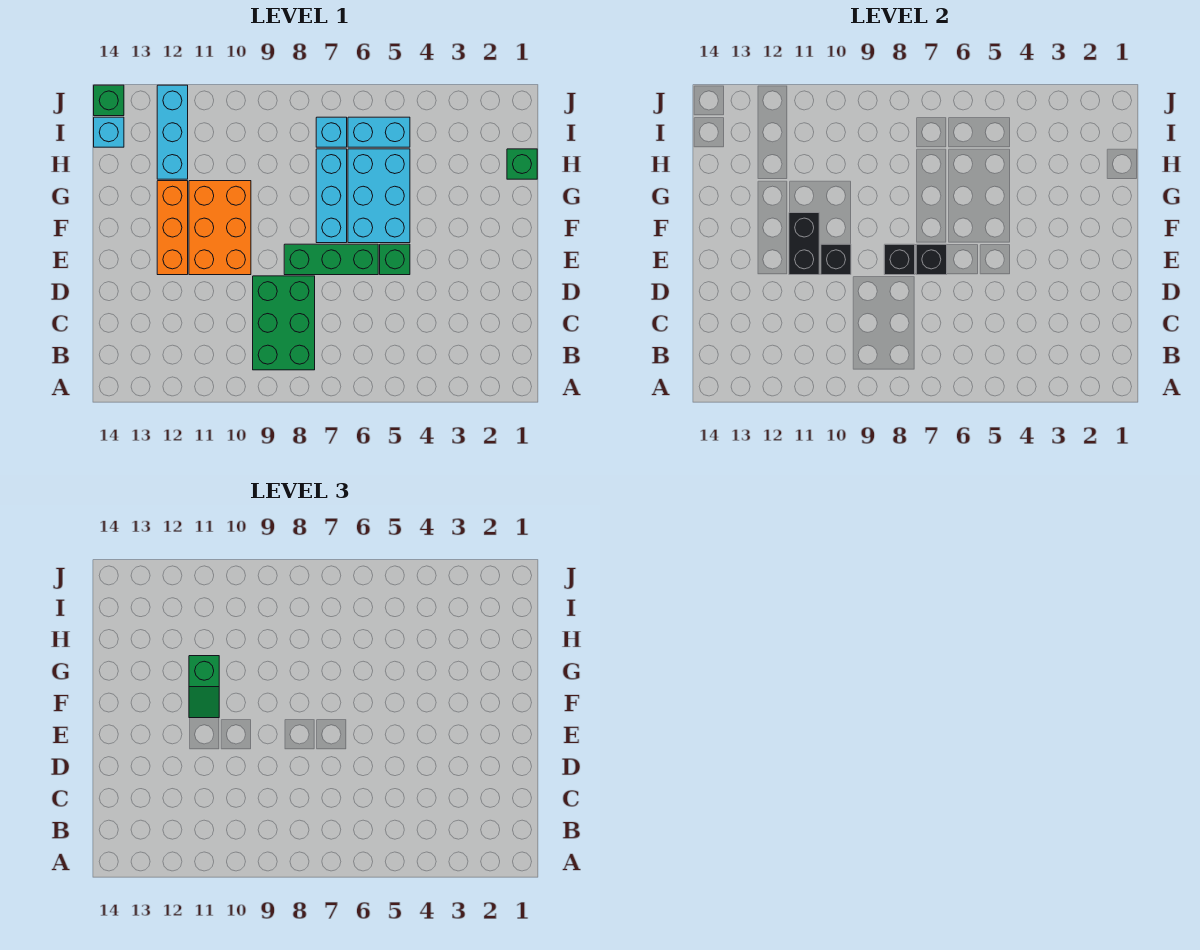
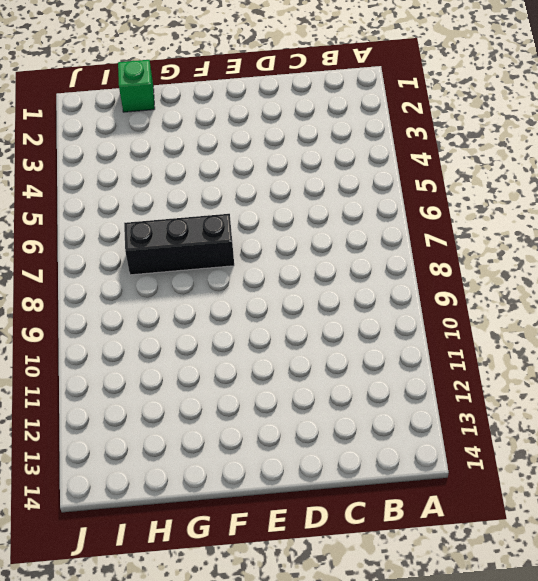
black 1x3 brick [124,214,234,275] -> cyan 1x3 brick [316,149,347,243]
none -> green 2x3 brick [253,276,315,370]
none -> green 1x1 brick [380,244,410,275]
none -> green 1x3 brick [284,244,378,275]

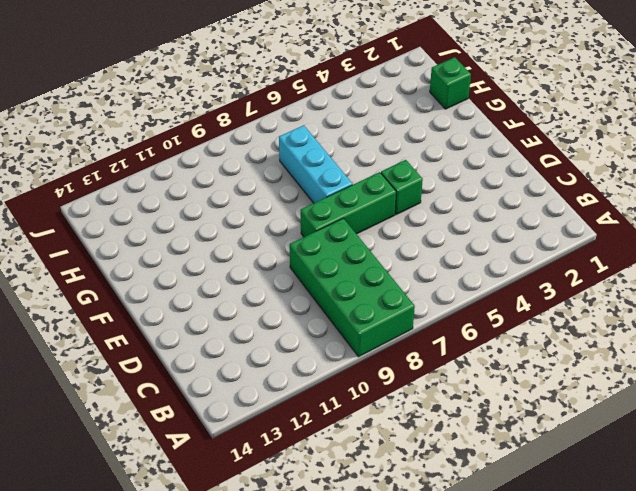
green 2x4 brick [290,218,415,357] -> green 2x3 brick [253,276,315,370]
none -> orange 2x3 brick [189,181,251,275]
none -> orange 1x3 brick [157,181,188,275]
none -> cyan 2x3 brick [348,149,410,243]

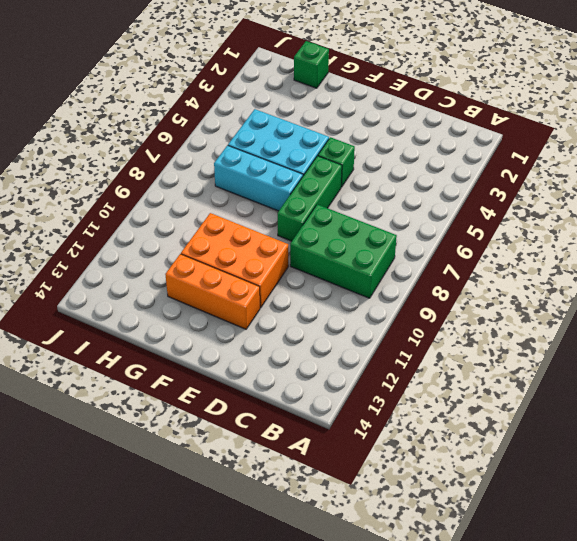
none -> cyan 1x3 brick [157,85,188,179]
none -> cyan 1x2 brick [348,117,410,147]
none -> cyan 1x1 brick [316,117,347,147]

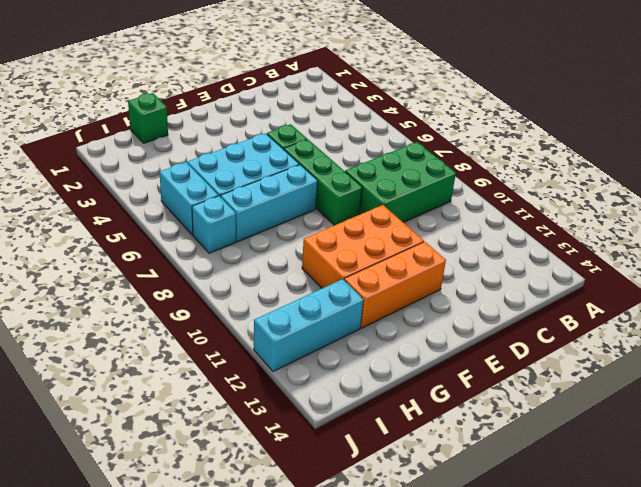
none -> cyan 1x1 brick [94,117,124,147]
none -> green 1x1 brick [94,85,124,116]
none -> black 1x1 brick [916,244,947,275]

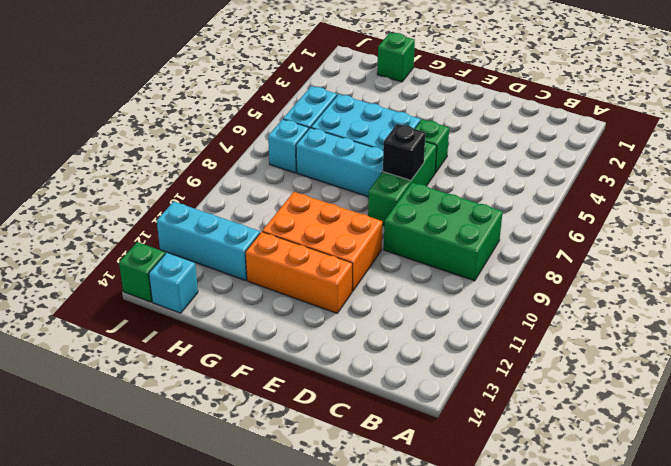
none -> black 1x1 brick [884,244,915,275]
none -> black 1x1 brick [821,244,851,275]
none -> black 1x2 brick [789,213,819,275]

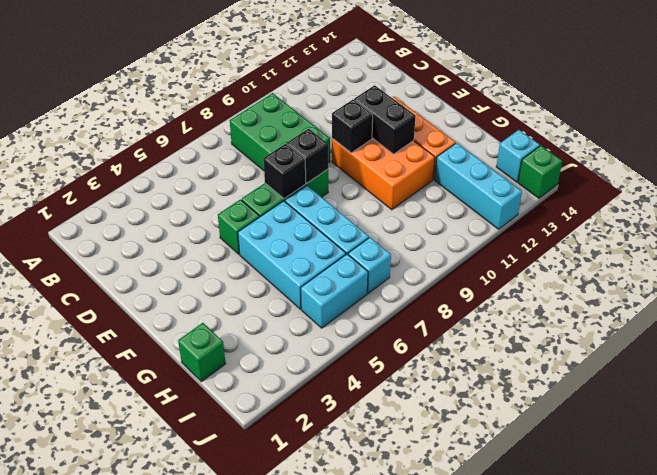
none -> green 1x2 slope [189,656,219,718]

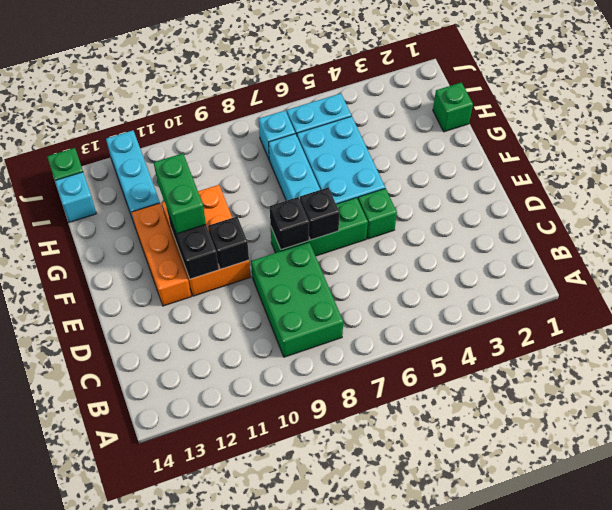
green 1x2 brick [154,153,206,234] -> green 1x2 slope [189,656,219,718]

